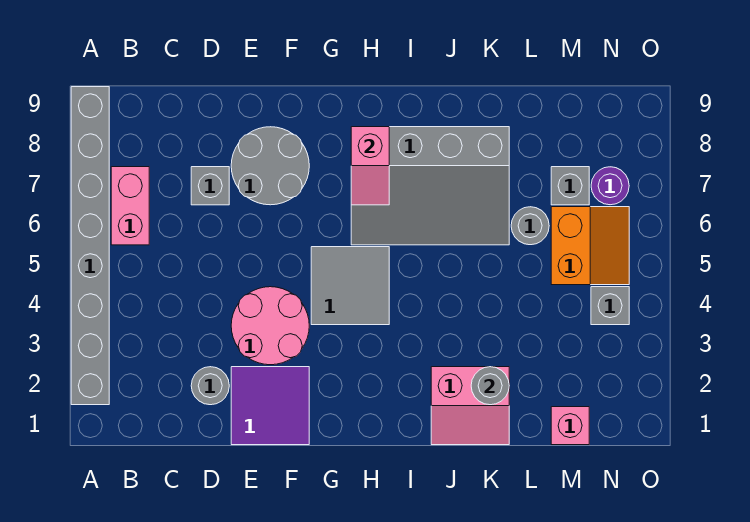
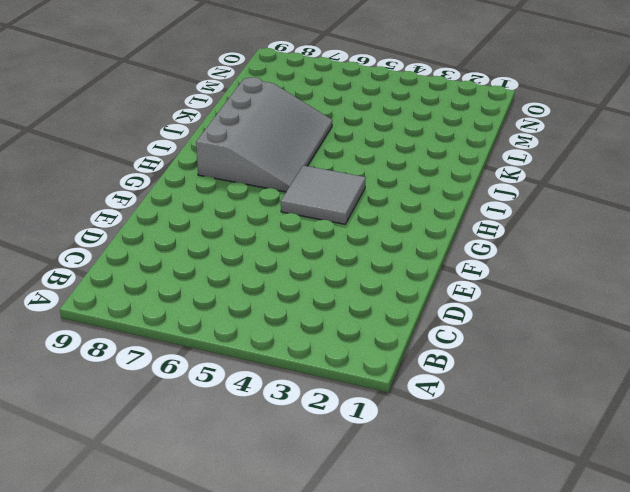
none -> grey 1x8 brick [71,87,109,405]
none -> pink 1x2 brick [111,167,149,245]
none -> grey 1x1 round brick [191,367,229,405]

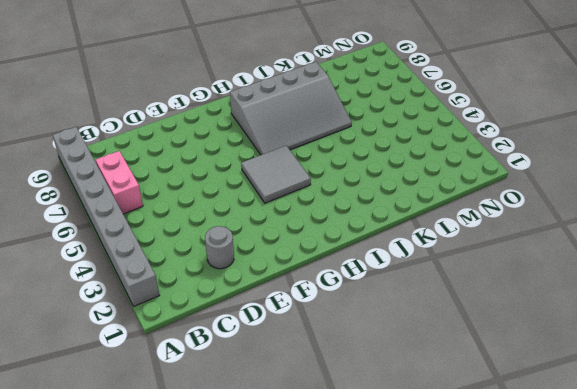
none -> grey 1x1 brick [191,167,229,205]
none -> purple 2x2 tile [231,367,309,445]
none -> pink 2x2 round brick [231,287,309,365]

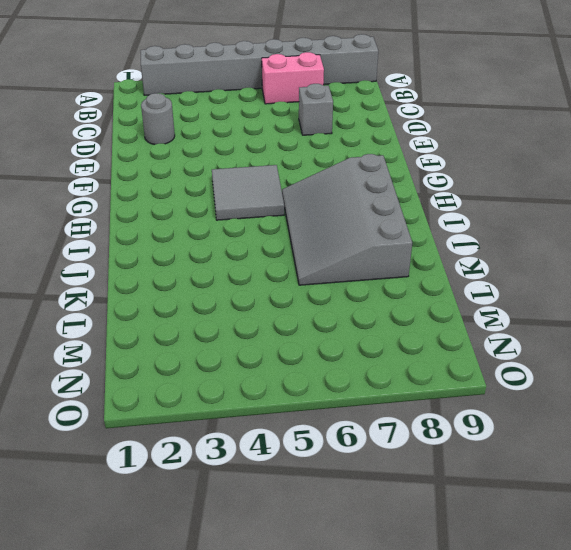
none -> purple 2x2 tile [231,367,309,445]
none -> pink 2x2 round brick [231,287,309,365]
none -> grey 2x2 round brick [231,127,309,205]

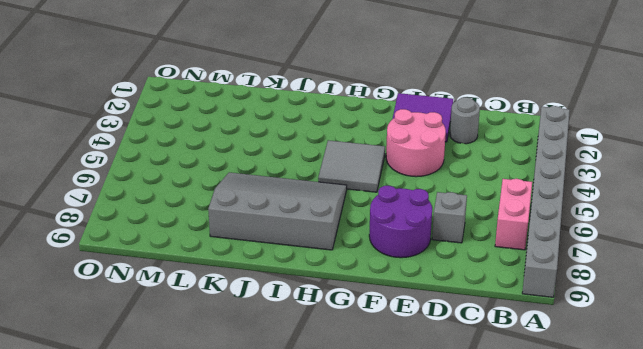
purple 2x2 round brick [369,186,432,258] -> grey 2x2 round brick [231,127,309,205]
none -> pink 2x2 slope [431,367,509,445]
none -> grey 1x1 round brick [511,207,549,245]
none -> pink 1x1 brick [551,407,589,445]

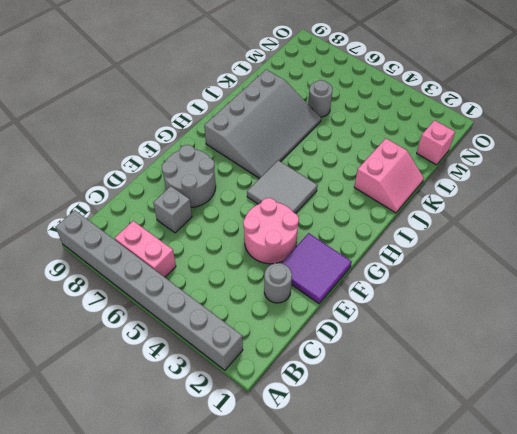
none -> orange 2x2 slope [551,207,629,285]
none -> grey 1x1 brick [551,167,589,205]
none -> grey 1x1 brick [591,287,629,325]

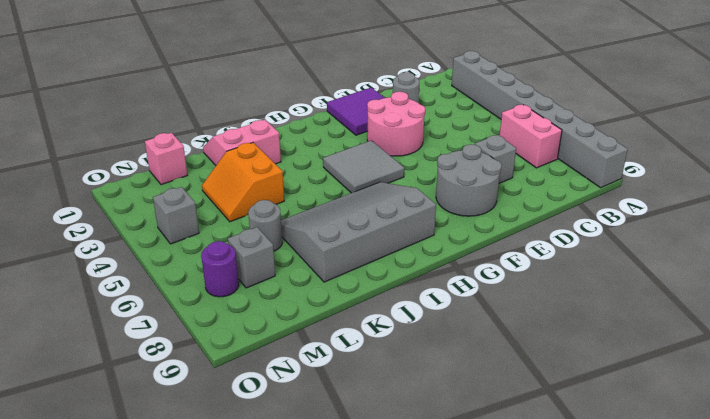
orange 2x2 slope [202,143,284,222] -> orange 2x2 slope moved to [551,207,629,285]
none -> pink 1x2 slope [351,127,389,205]
none -> grey 1x1 round brick [471,367,509,405]

